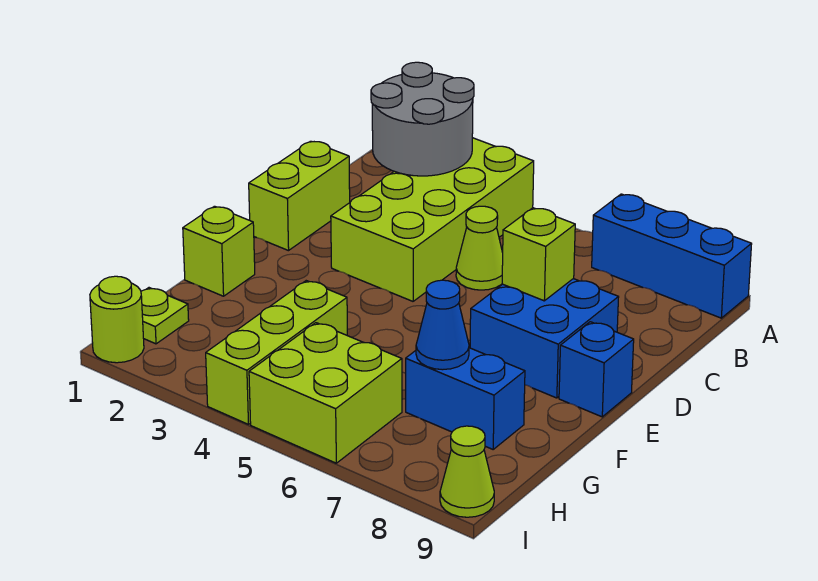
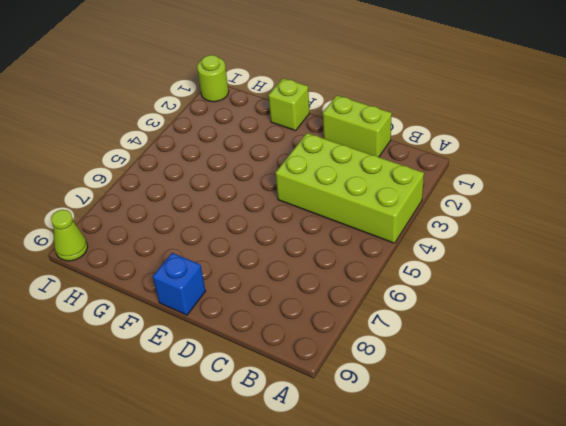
none -> blue 1x3 brick [592,194,752,318]
none -> lime 1x1 cone [456,206,503,290]
none -> blue 2x2 brick [470,279,619,398]

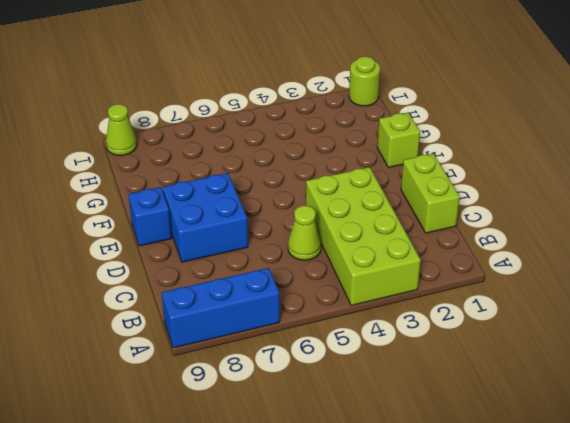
none -> lime 1x3 brick [206,281,347,424]
none -> blue 1x2 brick [406,348,525,449]
none -> lime 1x1 plate [141,288,189,344]

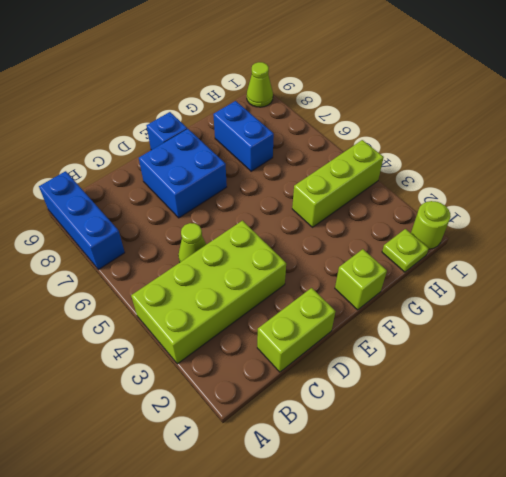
none -> lime 2x2 brick [249,323,402,463]
none -> grey 2x2 round brick [371,62,474,176]
none -> lime 1x1 brick [502,208,575,301]

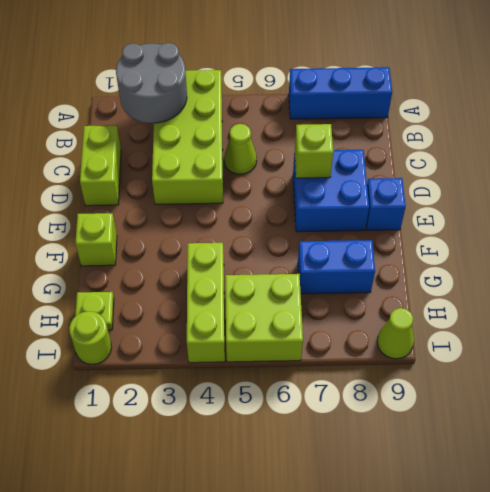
none -> blue 1x1 cone [416,280,469,370]

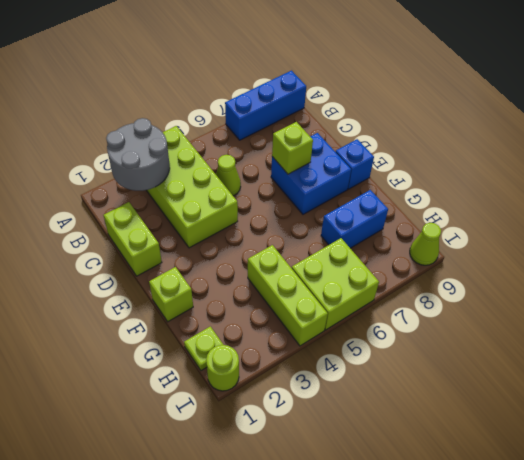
none -> blue 1x1 cone [416,280,469,370]

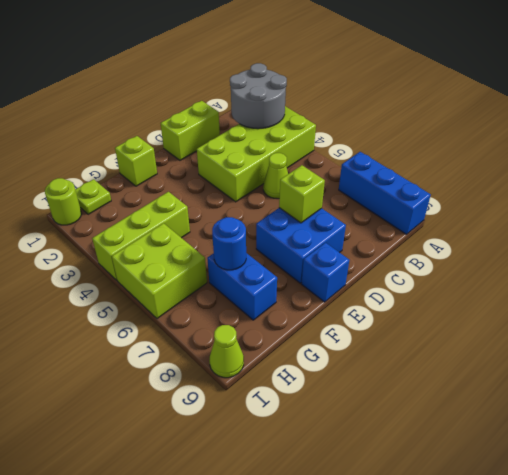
blue 1x1 round brick [212,217,246,270] -> blue 1x1 cone [416,280,469,370]

